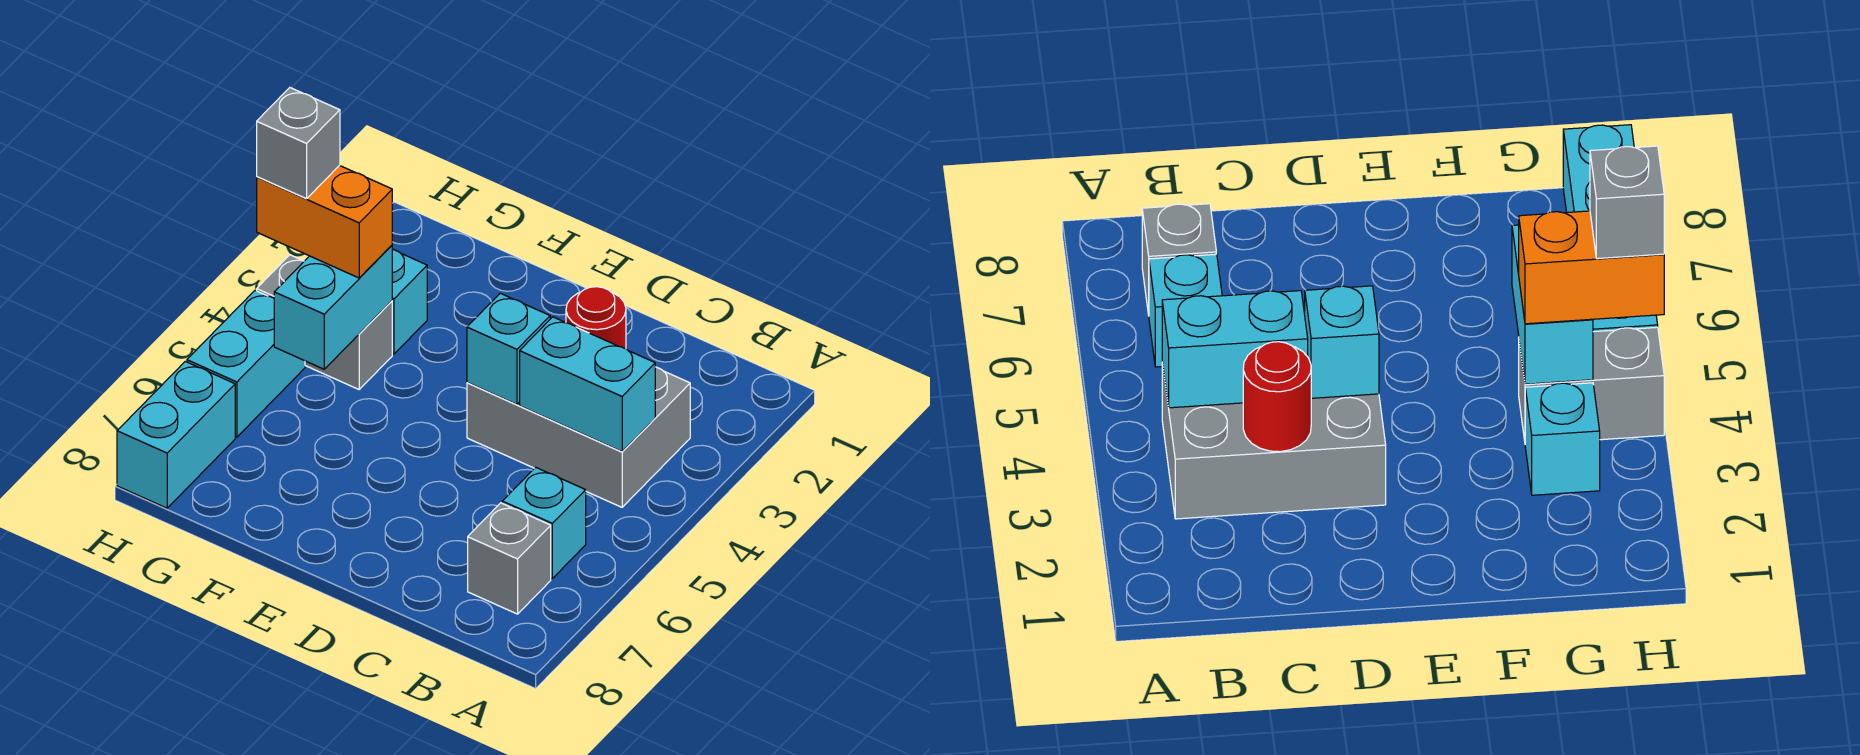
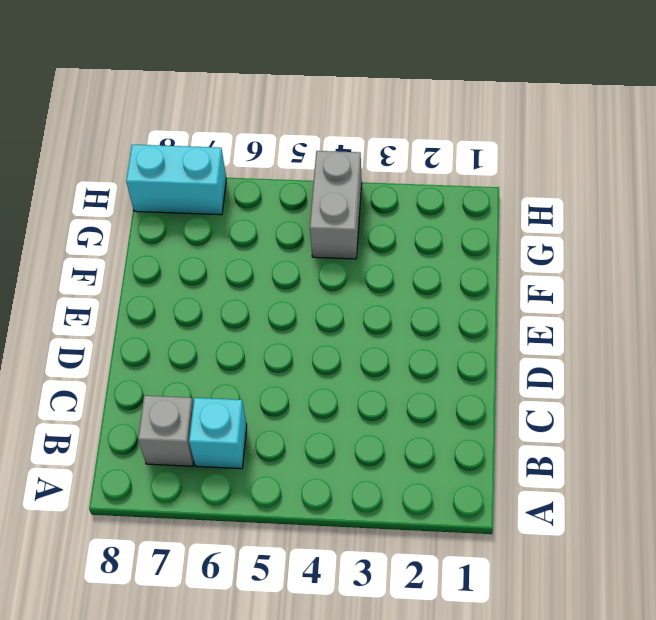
none -> grey 2x3 brick [467,367,690,507]
none -> cyan 1x1 brick [392,249,427,354]
none -> cyan 1x2 brick [187,291,305,437]

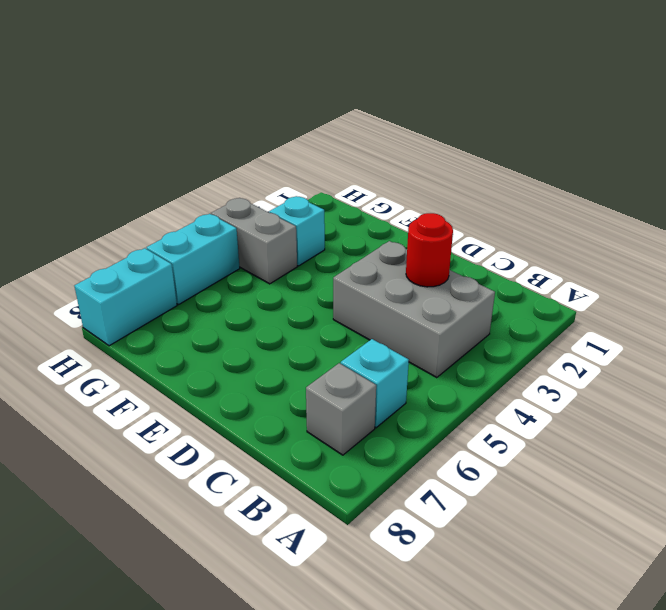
none -> cyan 1x2 brick [520,317,655,452]
none -> cyan 1x1 brick [467,293,550,404]
none -> cyan 1x2 brick [274,245,392,369]

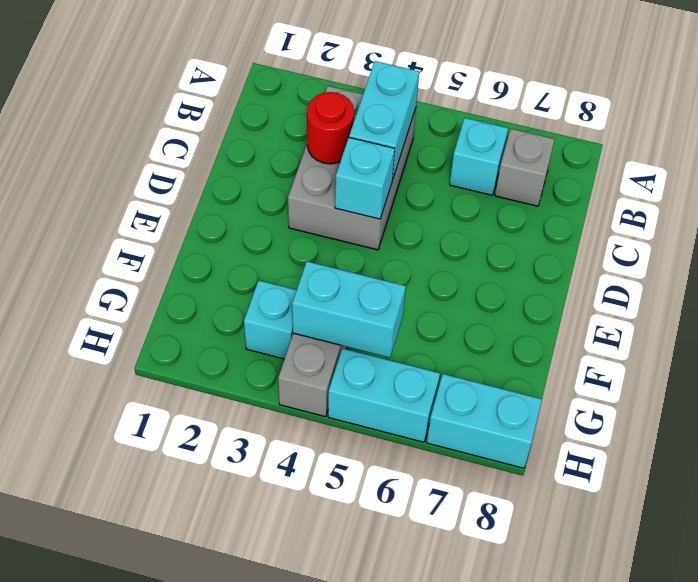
none -> orange 1x2 brick [257,165,392,278]
none -> grey 1x1 brick [257,88,340,199]

